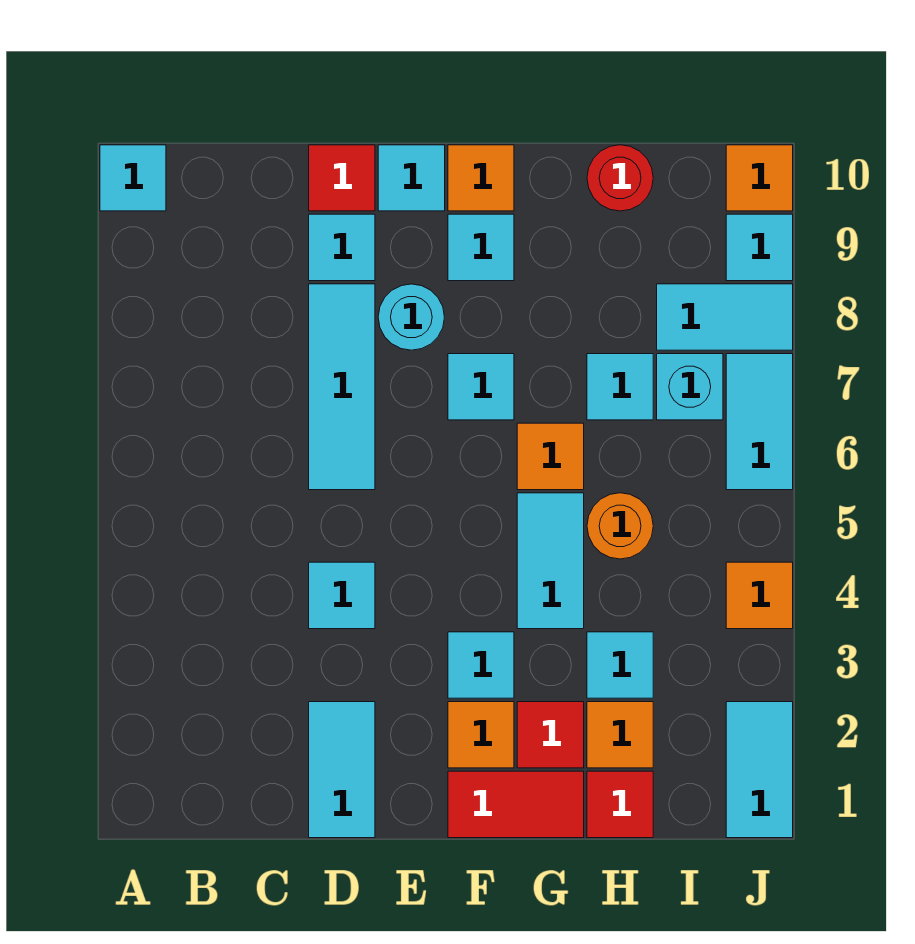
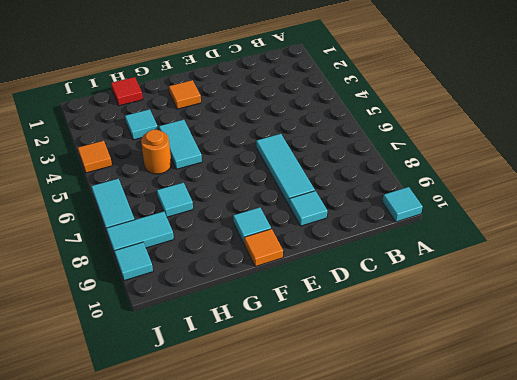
none -> cyan 1x2 tile [309,702,375,838]
none -> cyan 1x1 tile [309,562,375,629]
none -> red 1x1 tile [309,145,375,211]
none -> cyan 1x1 round brick [378,284,444,350]

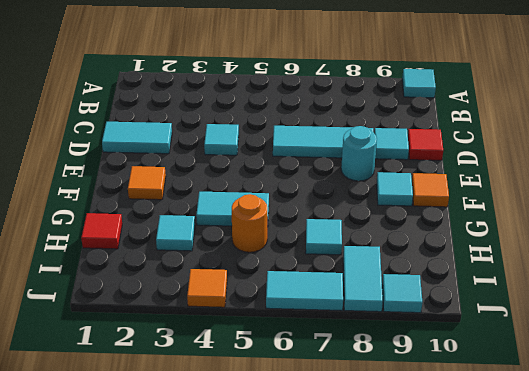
none -> cyan 1x1 tile [378,145,445,211]
none -> red 1x2 tile [448,771,584,838]
none -> cyan 1x1 tile [448,632,514,698]
none -> cyan 1x1 tile [448,354,514,420]

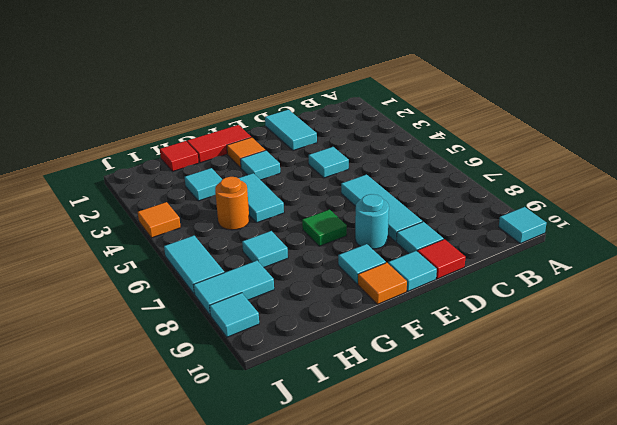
green 1x1 tile [302,210,347,246] -> cyan 1x1 tile [448,354,514,420]
none -> red 1x1 tile [517,702,584,768]
none -> orange 1x1 tile [517,423,584,490]
none -> orange 1x1 tile [587,702,653,768]
none -> red 1x1 round brick [587,145,653,211]

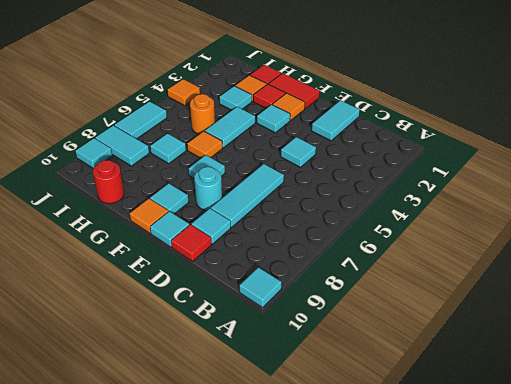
none -> cyan 1x1 brick [657,354,723,420]
none -> cyan 1x2 tile [726,702,793,838]
none -> orange 1x1 tile [726,145,793,211]

